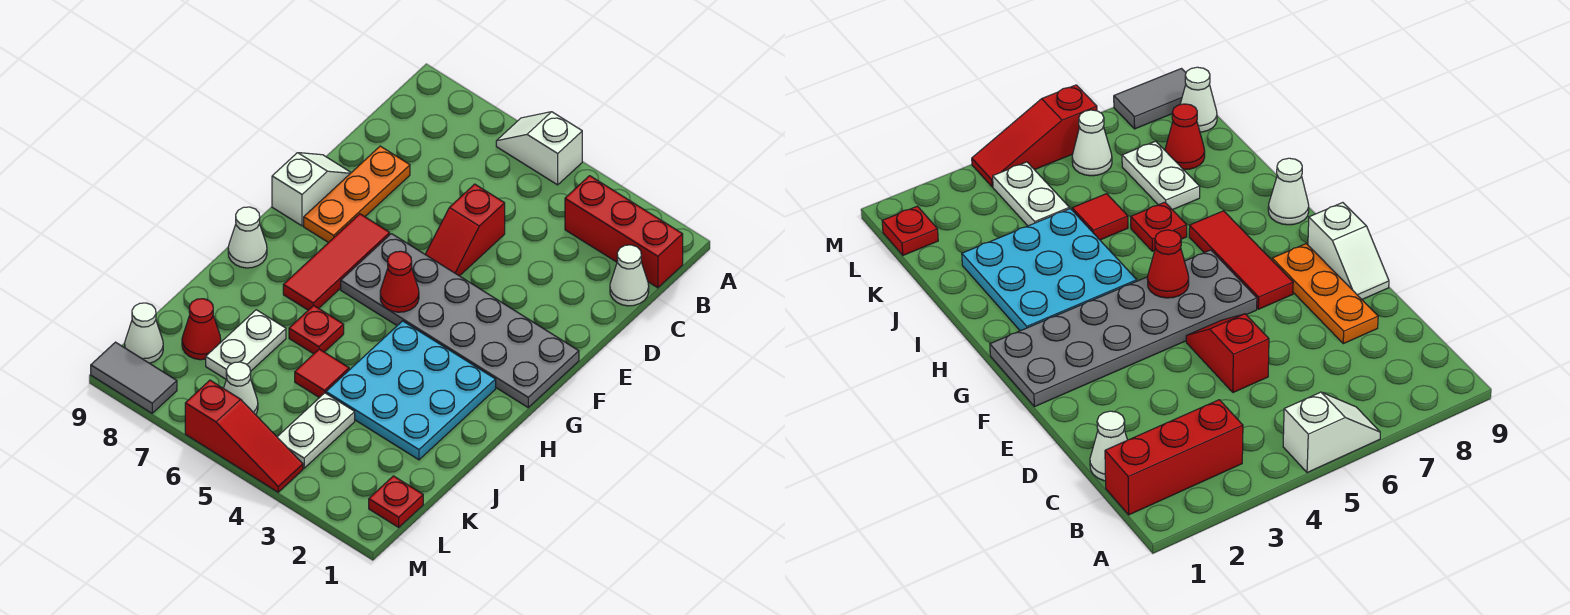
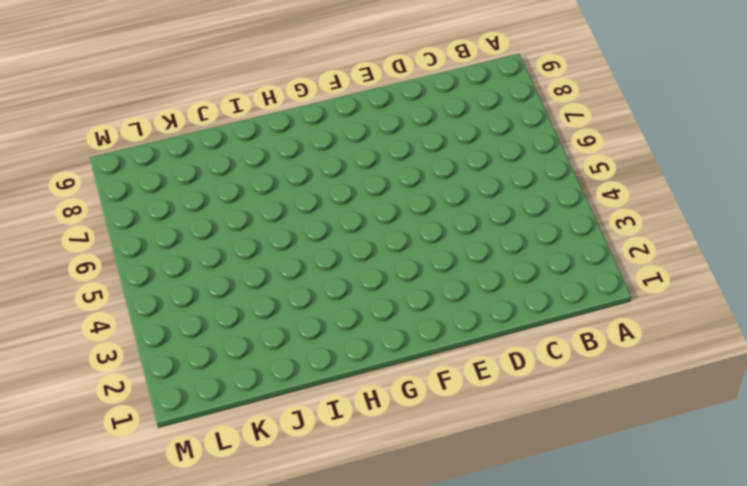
none -> white 1x2 slope [496,112,582,185]
none -> red 1x3 brick [565,176,683,288]
none -> white 1x1 cone [610,245,649,306]

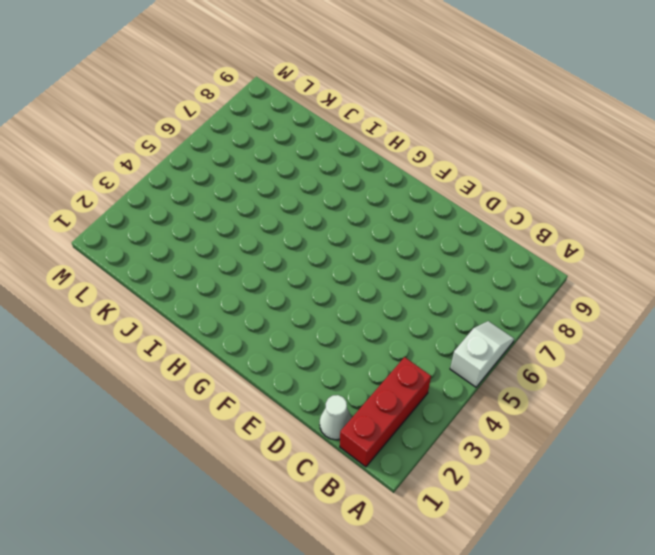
none -> red 1x2 slope [425,184,505,276]
none -> orange 1x3 plate [304,146,410,243]
none -> white 1x2 slope [272,153,351,226]

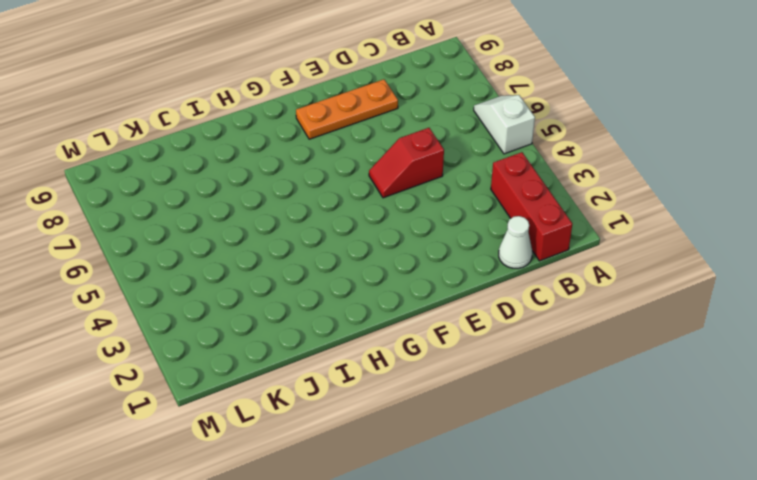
none -> white 1x2 slope [272,153,351,226]
none -> grey 2x6 plate [341,234,579,407]
none -> red 1x3 tile [283,214,390,310]

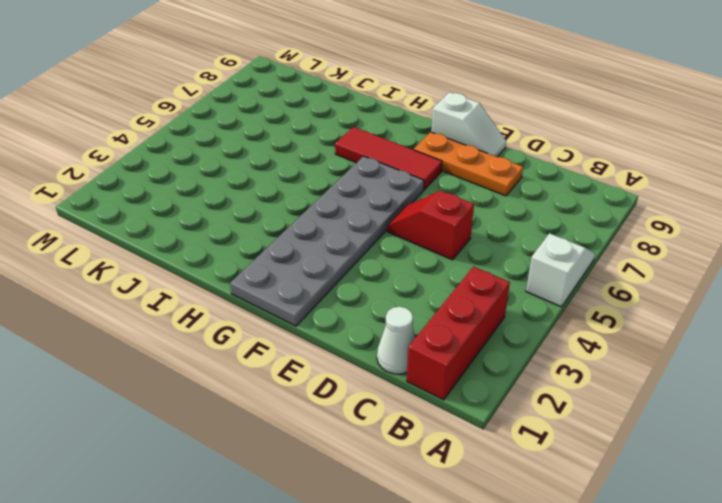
none -> cyan 3x3 plate [326,321,496,460]
none -> white 1x1 cone [228,207,267,268]
none -> red 1x1 plate [289,305,344,354]

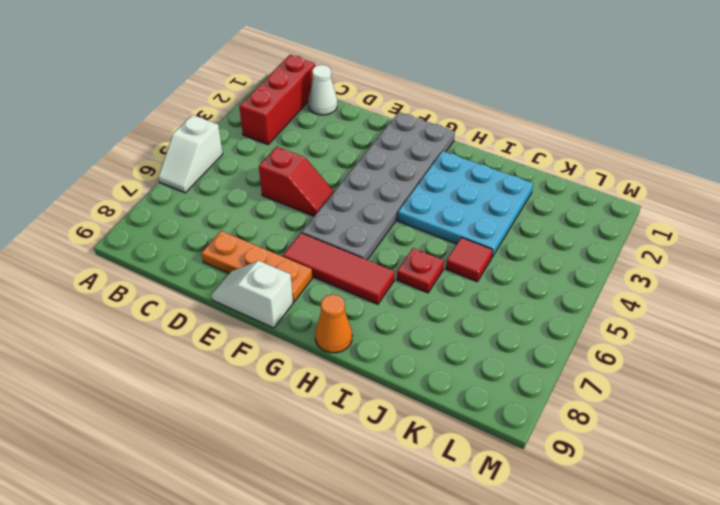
orange 1x1 cone [315,295,352,353] -> white 1x1 cone [228,207,267,268]
none -> white 1x2 plate [206,310,286,379]
none -> white 1x2 plate [277,393,355,468]
none -> red 1x1 cone [182,299,221,360]

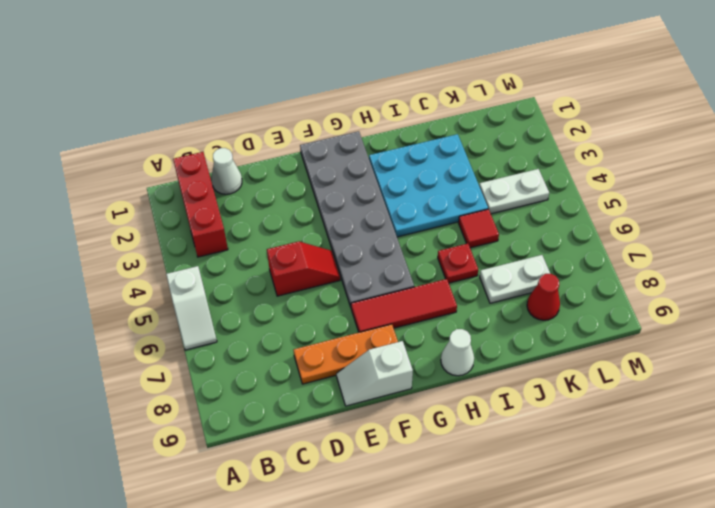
none -> red 1x1 plate [369,476,423,527]
none -> white 1x1 cone [224,362,258,415]
none -> white 1x1 cone [125,303,163,363]

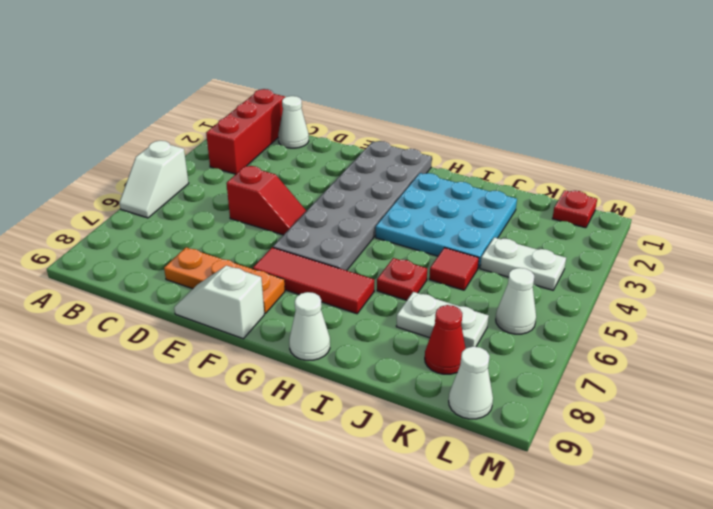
none -> red 1x3 slope [185,380,303,492]
none -> grey 1x2 tile [91,342,177,413]
none -> red 1x1 cone [380,251,419,312]

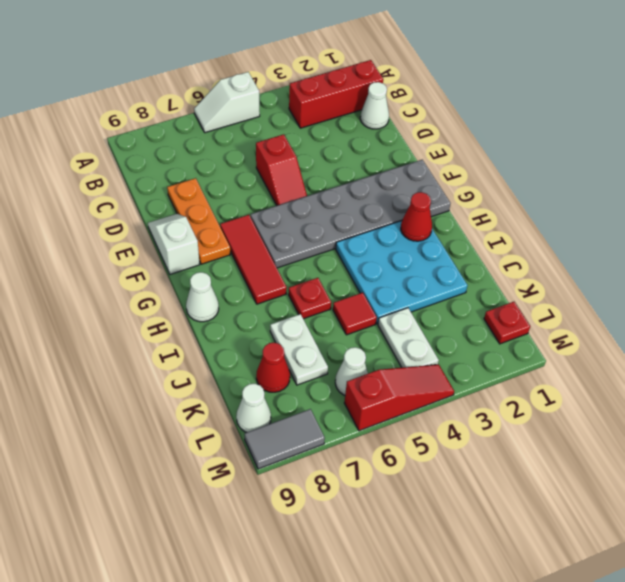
red 1x1 cone [401,192,432,241] -> red 1x1 cone moved to [380,251,419,312]

